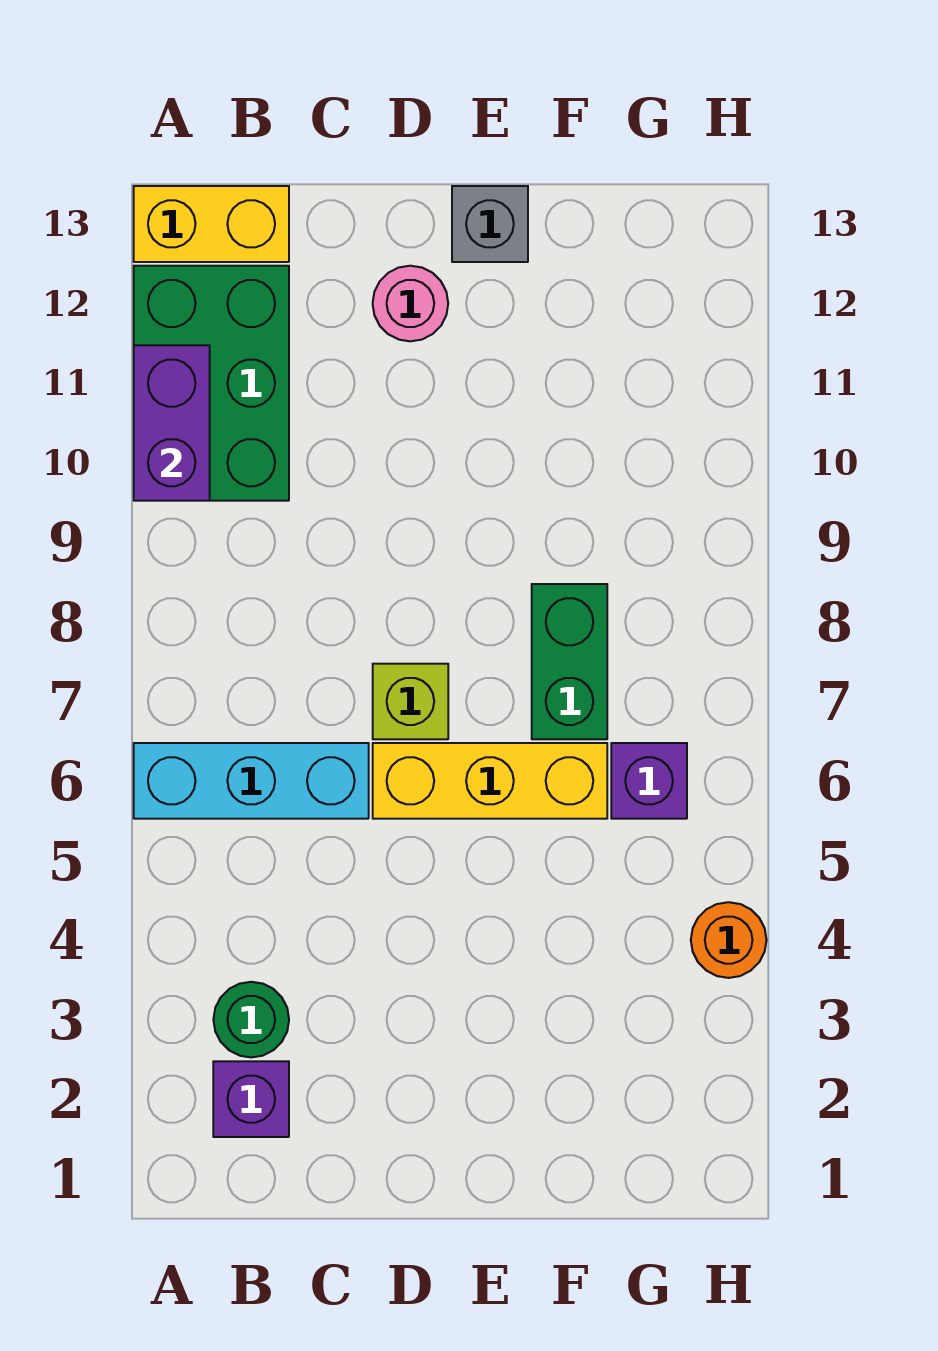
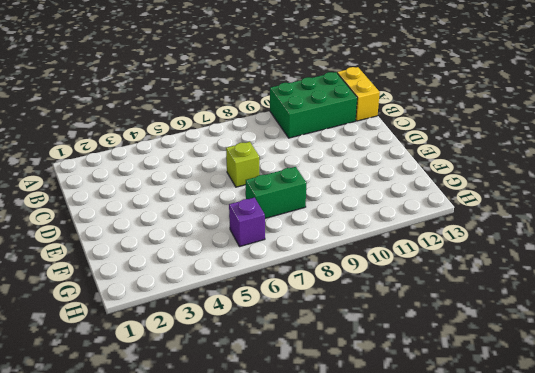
none -> cyan 1x3 brick [134,743,369,819]
none -> purple 1x1 brick [213,1061,289,1137]
none -> green 1x1 round brick [213,982,289,1057]

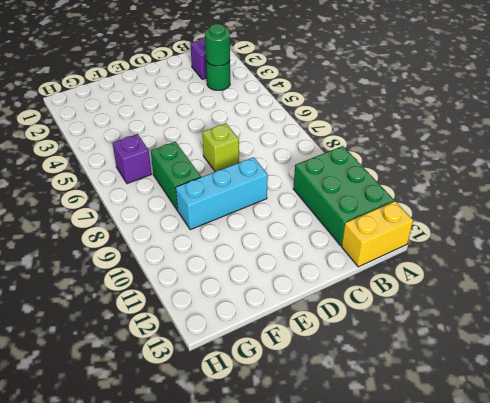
green 1x1 round brick [205,24,230,66] -> none
cyan 1x3 brick [176,157,268,230] -> cyan 1x3 brick moved to [134,743,369,819]
none -> yellow 1x3 brick [373,743,607,819]
none -> pink 1x1 round brick [373,266,448,341]
none -> grey 1x1 brick [452,186,528,262]

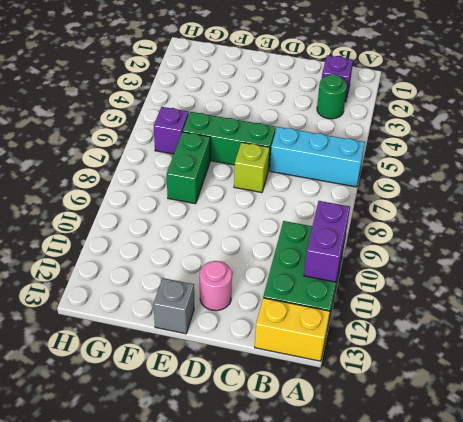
green 1x3 brick [183,112,276,170] -> yellow 1x3 brick [373,743,607,819]
none -> orange 1x1 round brick [691,902,766,978]

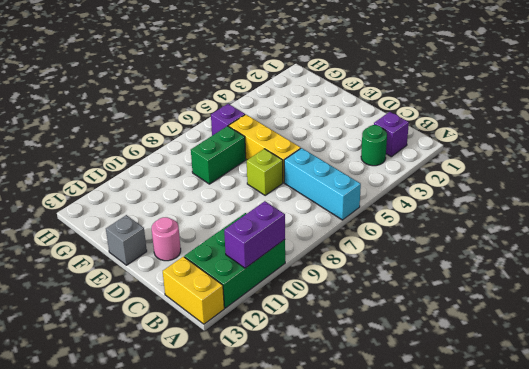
none -> orange 1x1 round brick [691,902,766,978]

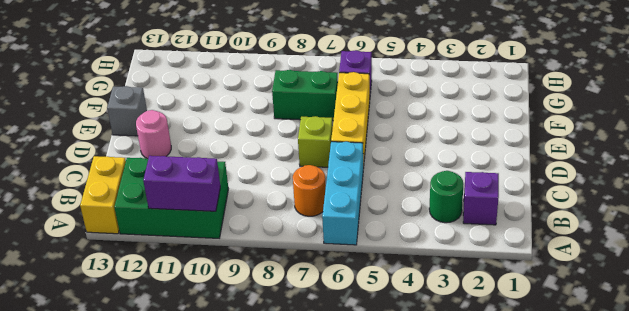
orange 1x1 round brick [293,165,326,216] -> orange 1x1 round brick moved to [691,902,766,978]

